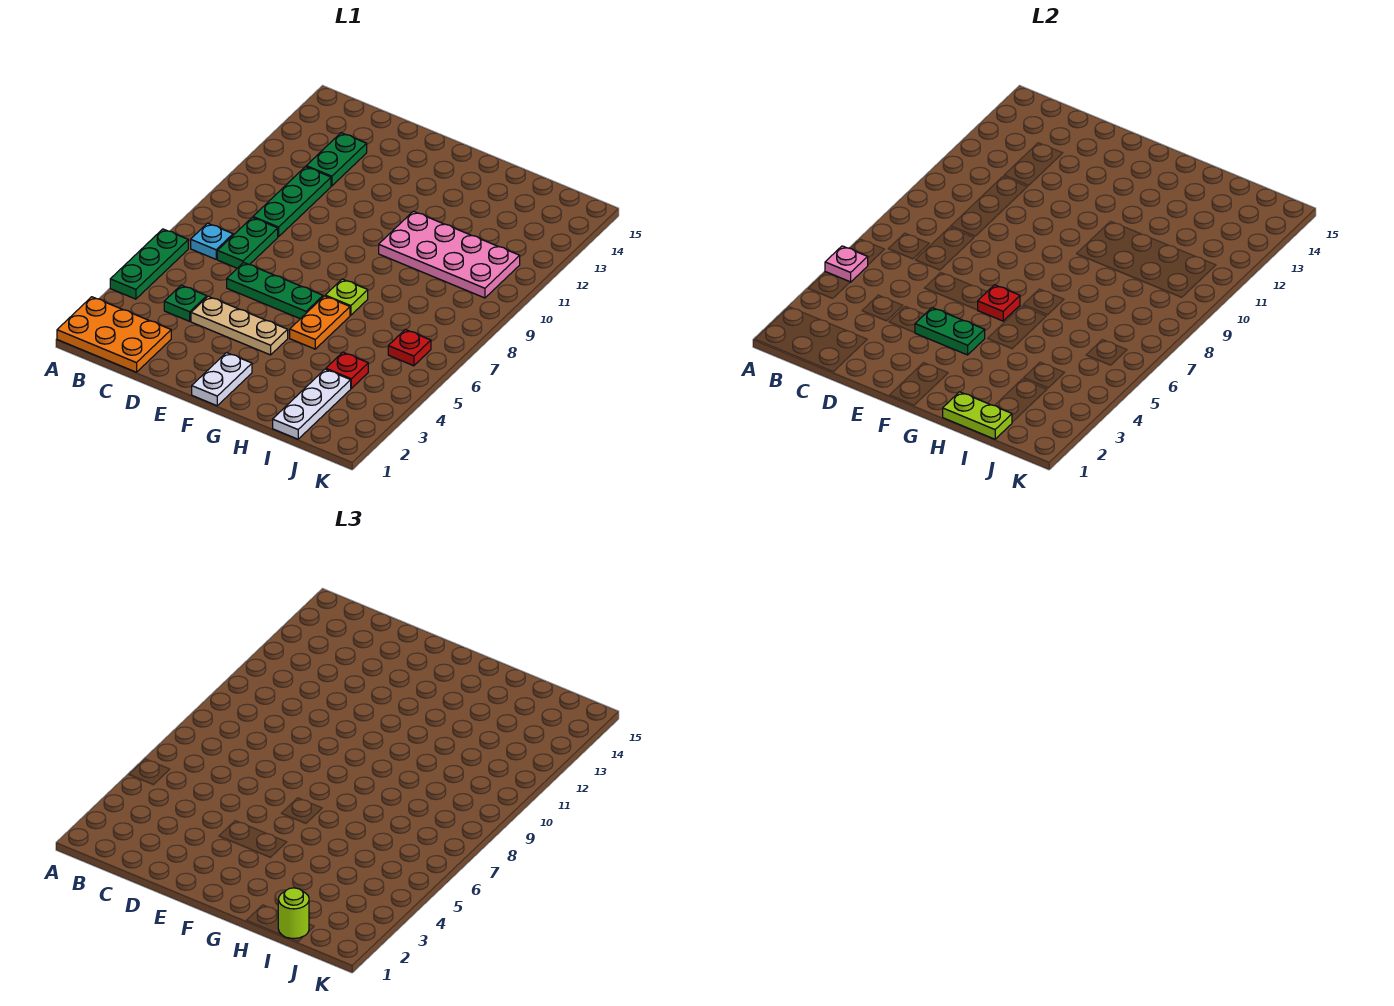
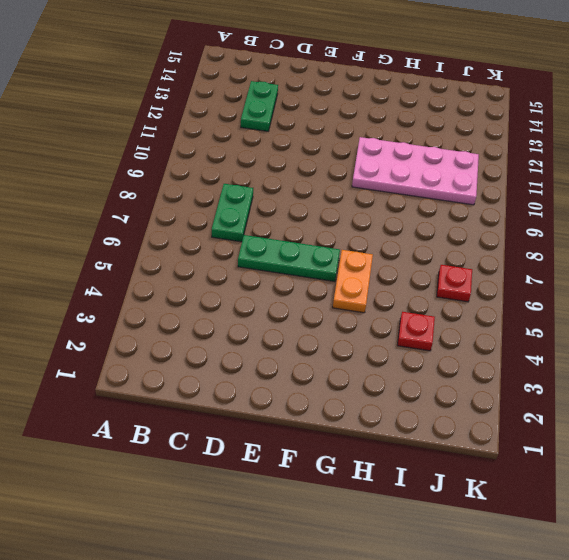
none -> orange 2x3 plate [57,297,171,372]
none -> green 1x3 plate [110,229,188,299]
none -> cyan 1x1 plate [191,223,233,259]

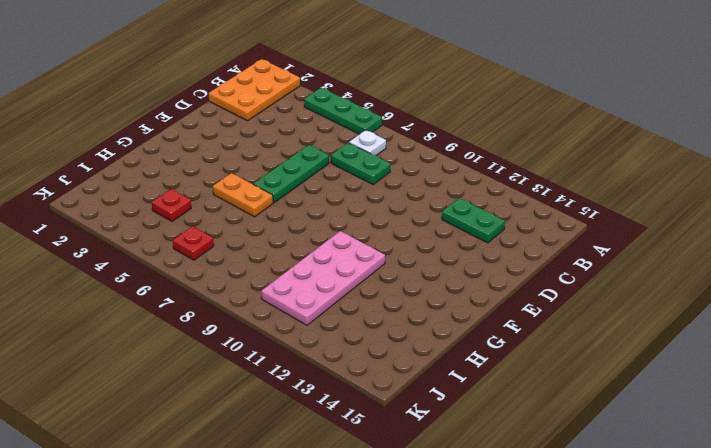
white 1x1 plate [349,130,386,156] -> cyan 1x1 plate [191,223,233,259]
none -> green 1x1 plate [164,285,207,321]
none -> green 1x3 plate [253,167,331,237]
none -> tan 1x3 plate [191,296,288,355]

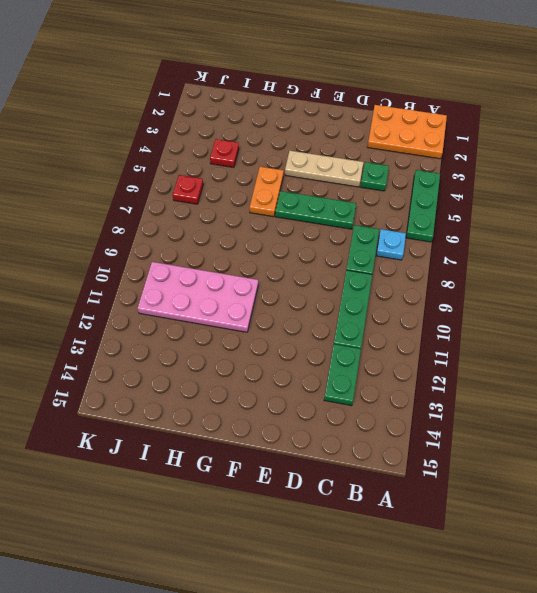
none -> white 1x2 plate [192,353,252,406]
none -> lime 1x1 plate [325,279,368,315]
none -> white 1x3 plate [273,369,351,439]

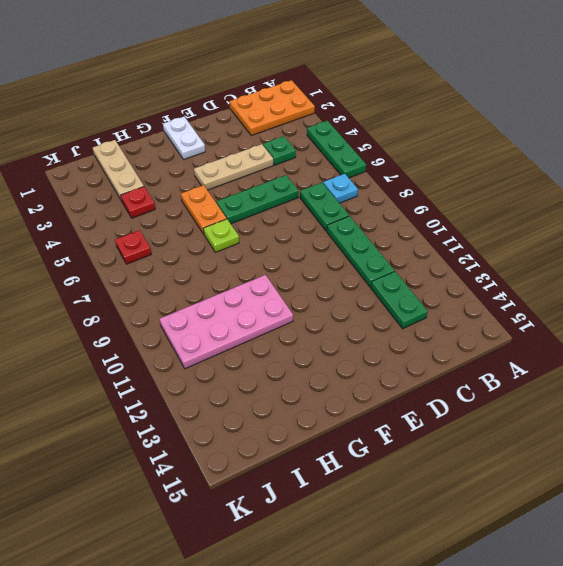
tan 1x3 plate [93,140,144,201] -> white 1x3 plate [273,369,351,439]
none -> pink 1x1 plate [825,246,868,282]
none -> green 1x2 plate [915,308,985,355]
none -> red 1x1 plate [978,285,1020,321]

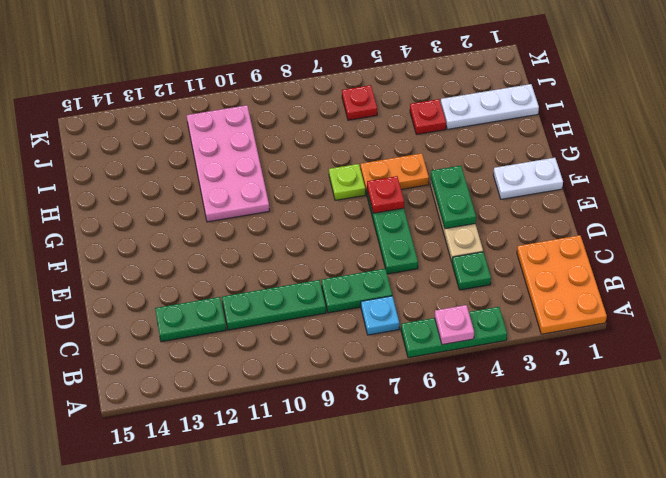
none -> lime 1x2 plate [943,392,1012,439]
none -> lime 1x1 round brick [278,888,309,938]

